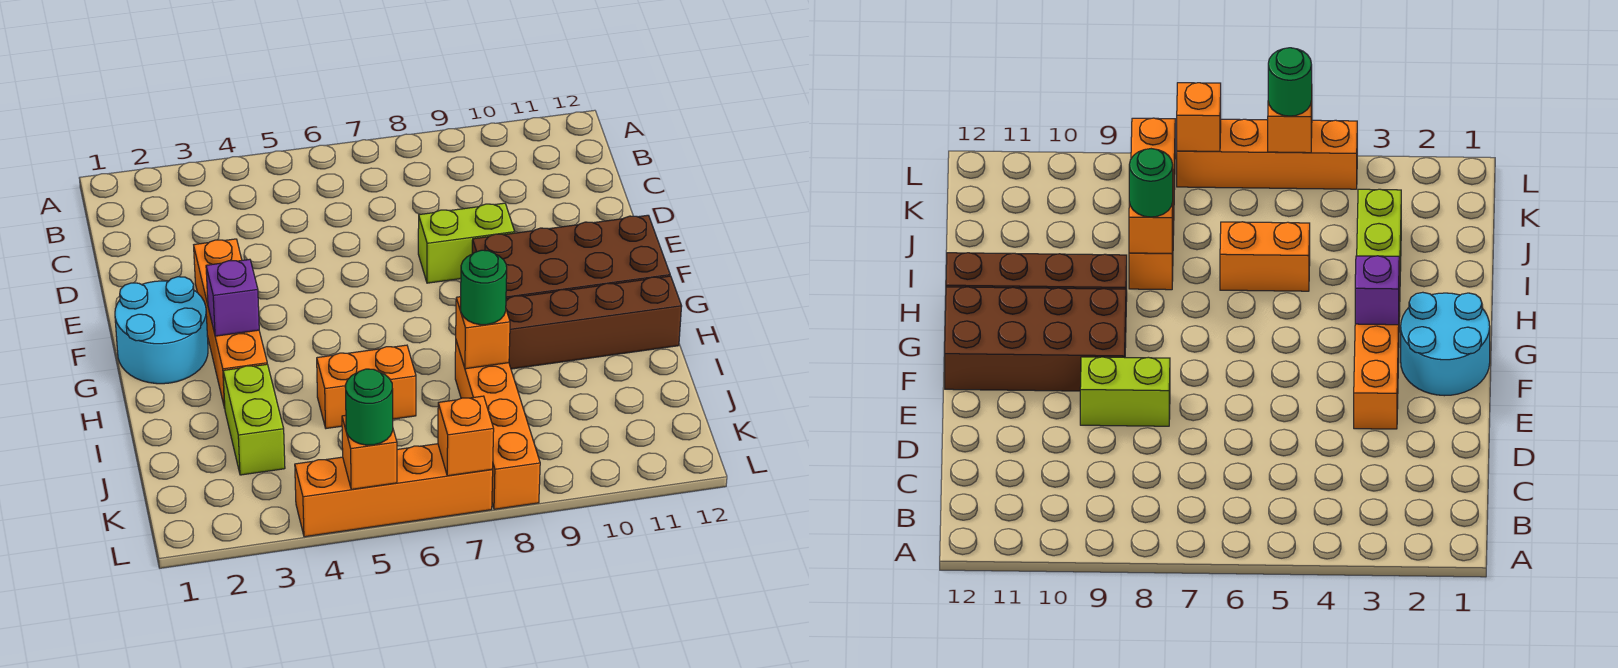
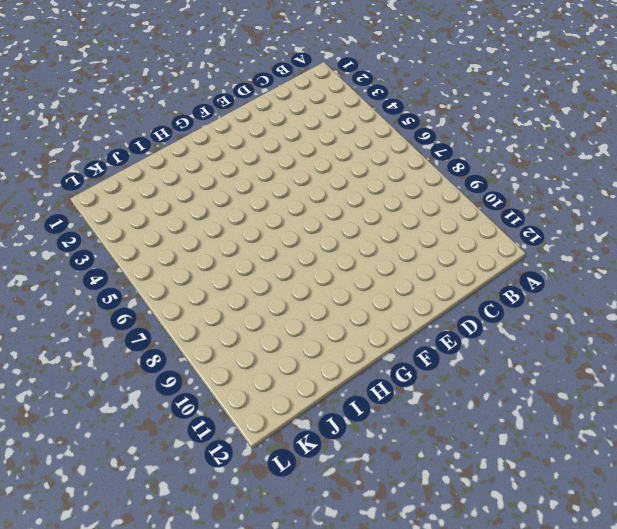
none -> orange 1x4 brick [194,239,267,407]
none -> lime 1x2 brick [418,203,515,283]
none -> cyan 2x2 round brick [115,277,208,384]

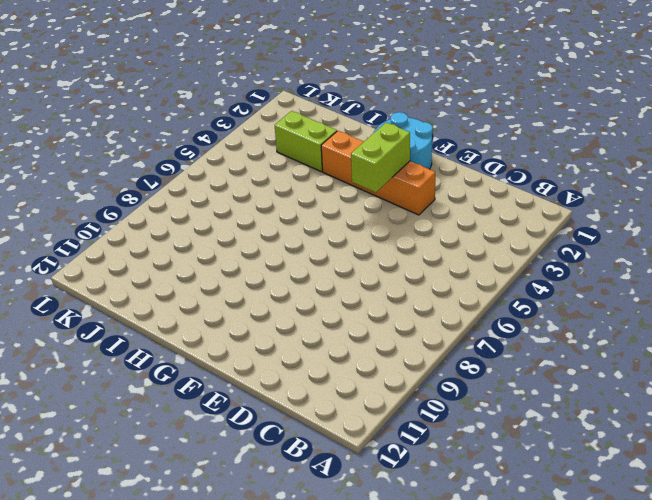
lime 1x2 brick [351,123,410,192] -> lime 1x2 brick moved to [418,203,515,283]
none -> brown 2x4 brick [472,215,670,298]
none -> brown 1x4 brick [506,276,682,369]
none -> orange 1x2 brick [317,345,416,428]

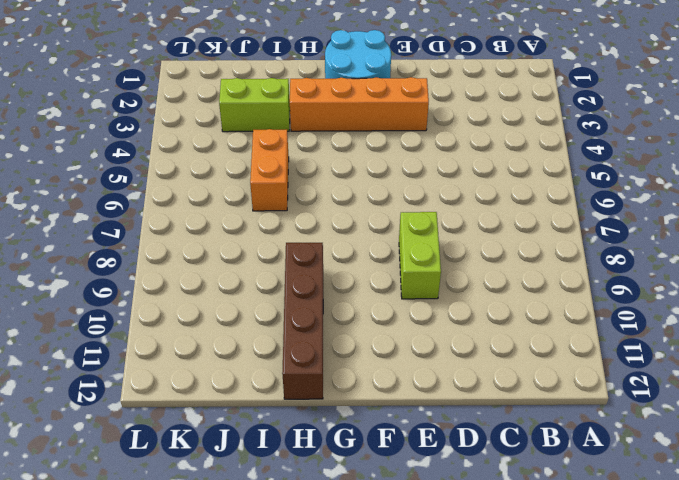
none -> brown 2x4 brick [472,215,670,298]
none -> orange 1x4 brick [455,341,540,509]
none -> orange 1x4 brick [295,444,493,537]

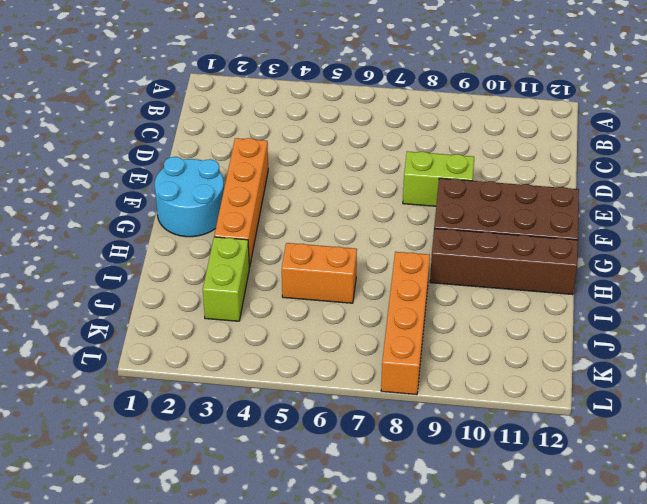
none -> orange 1x4 brick [295,444,493,537]
none -> purple 1x1 brick [206,259,259,336]
none -> orange 1x1 brick [456,297,510,369]

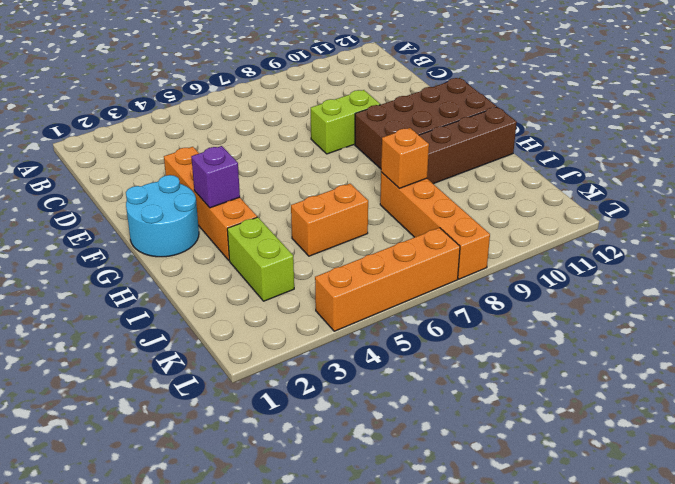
none -> orange 1x1 brick [342,415,397,489]
none -> orange 1x1 brick [438,396,494,476]
none -> green 1x1 round brick [460,250,507,325]

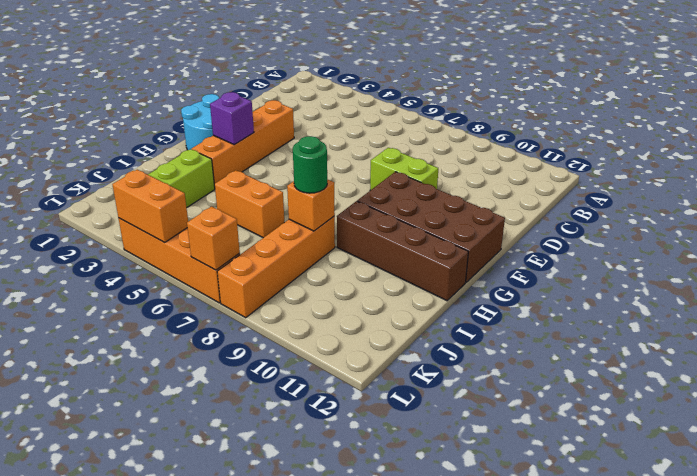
orange 1x2 brick [112,170,188,242] -> orange 1x1 brick [342,415,397,489]
none -> green 1x1 round brick [345,369,393,445]

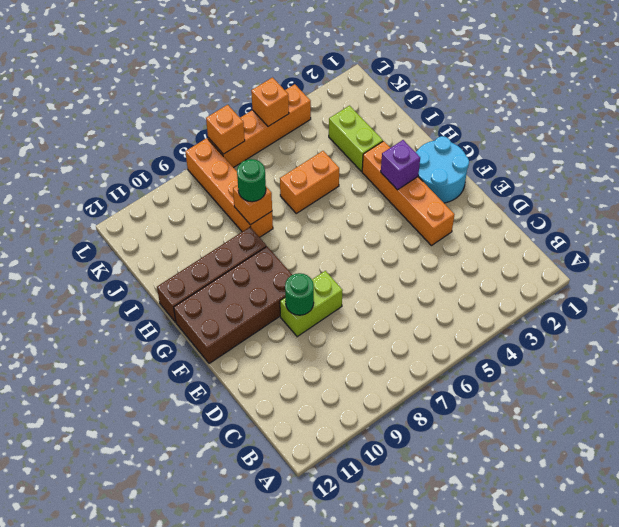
green 1x1 round brick [285,273,314,315] -> green 1x1 round brick moved to [345,369,393,445]

